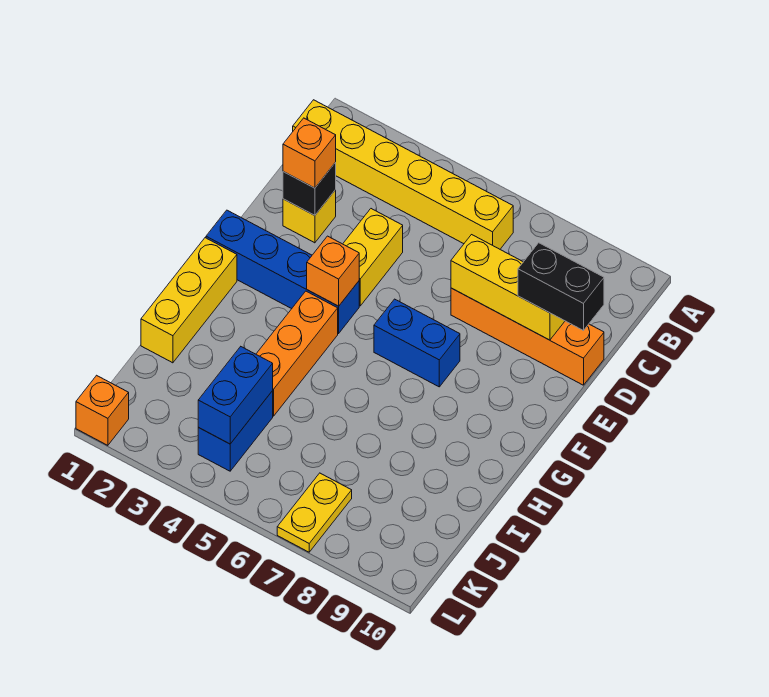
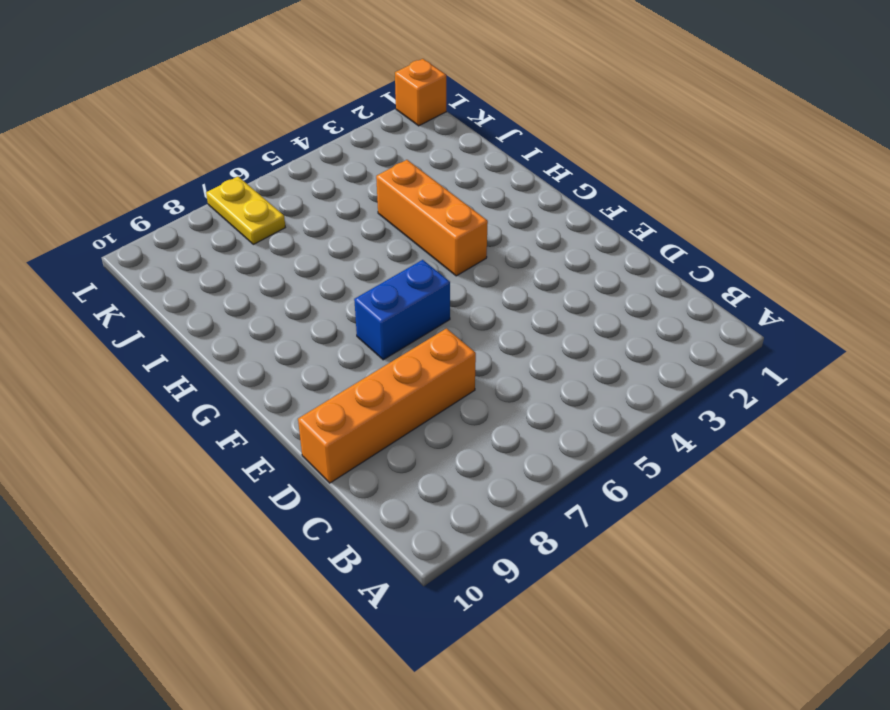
none -> yellow 1x6 brick [293,100,513,249]
none -> yellow 1x1 brick [283,190,336,243]
none -> yellow 1x2 brick [343,209,403,306]

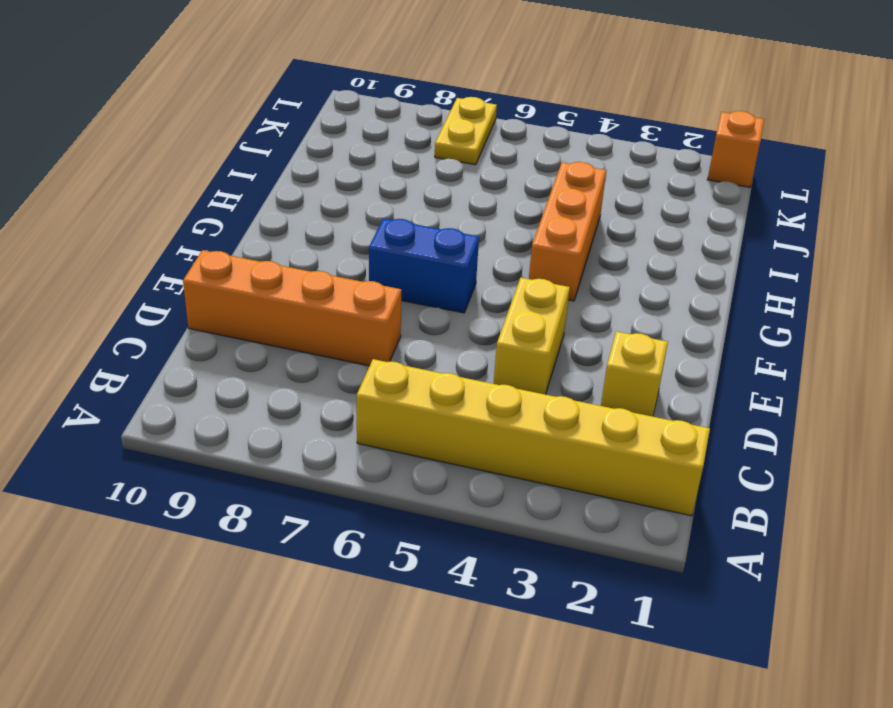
none -> blue 1x4 brick [206,210,359,333]
none -> yellow 1x3 brick [141,238,237,363]
none -> blue 1x2 brick [198,391,273,471]

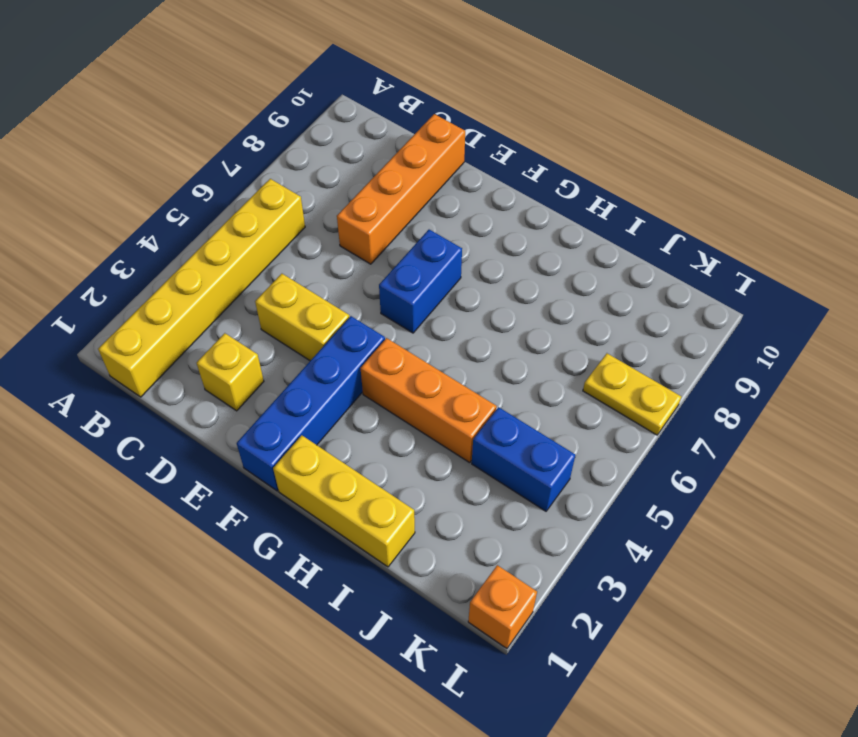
none -> black 1x1 brick [283,162,336,215]
none -> yellow 1x3 brick [451,235,565,340]
none -> orange 1x1 brick [307,236,359,306]

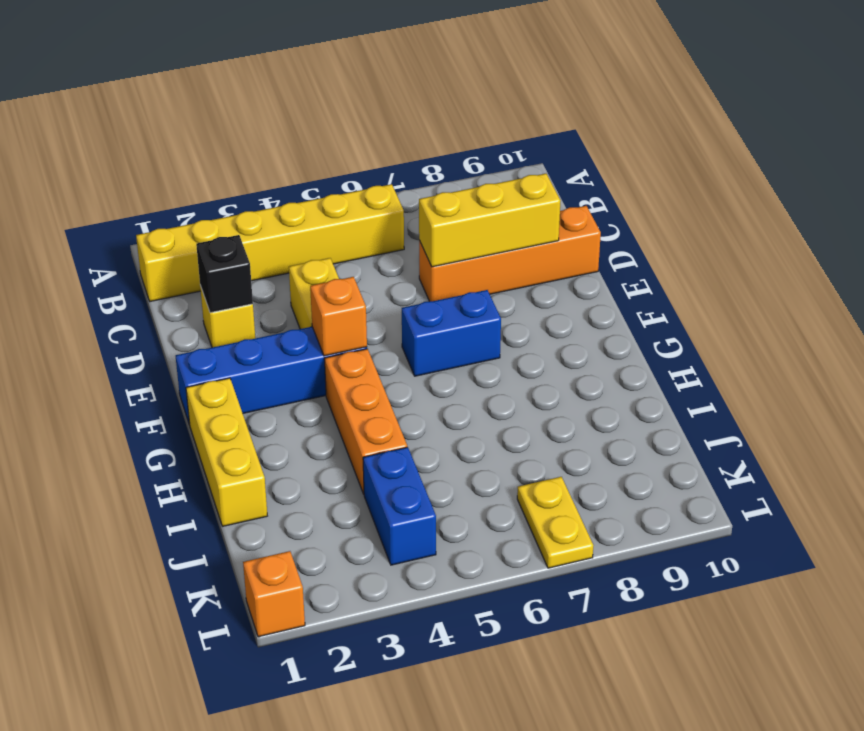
none -> blue 1x2 brick [198,347,273,444]
none -> orange 1x1 brick [283,118,336,188]
none -> black 1x2 brick [518,243,604,331]

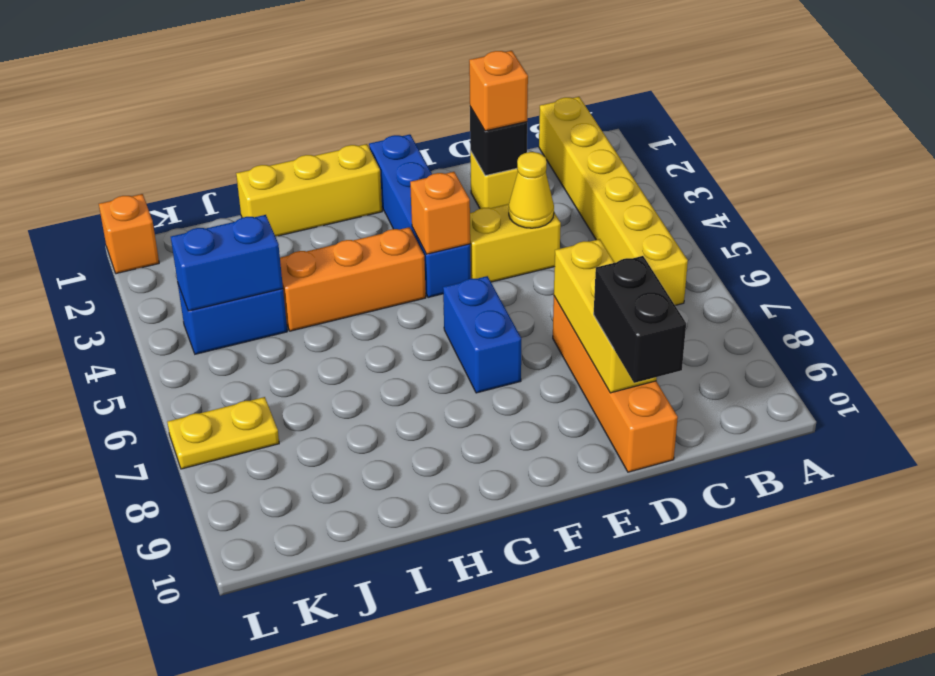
yellow 1x1 cone [509,152,554,228] -> none

